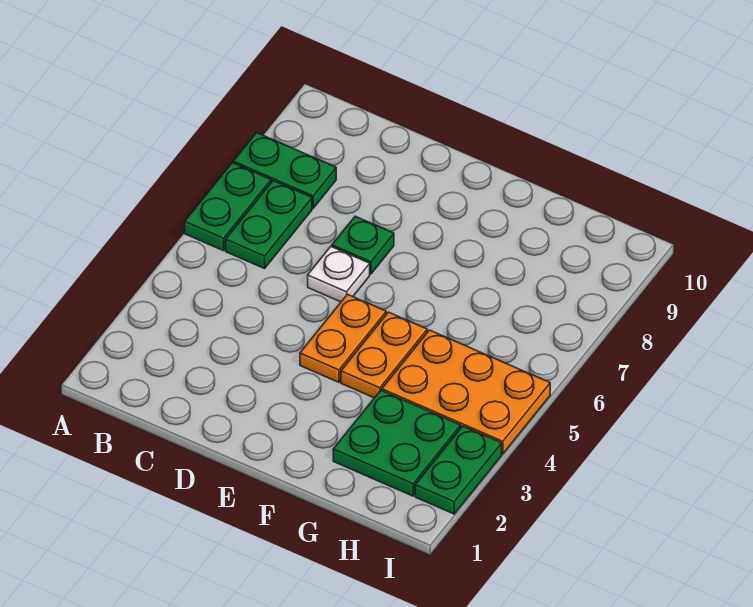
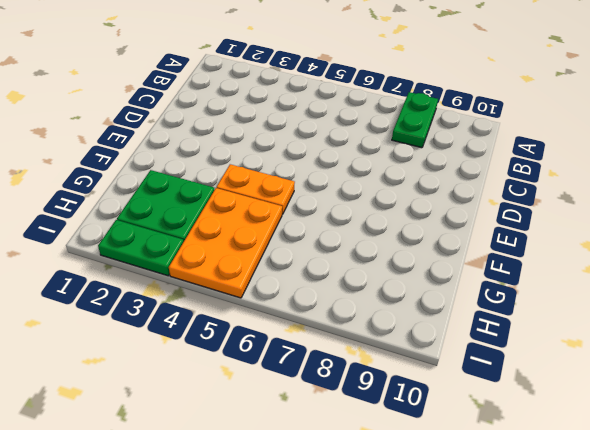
none -> green 1x2 plate [185,163,271,251]
none -> green 1x2 plate [226,181,312,269]

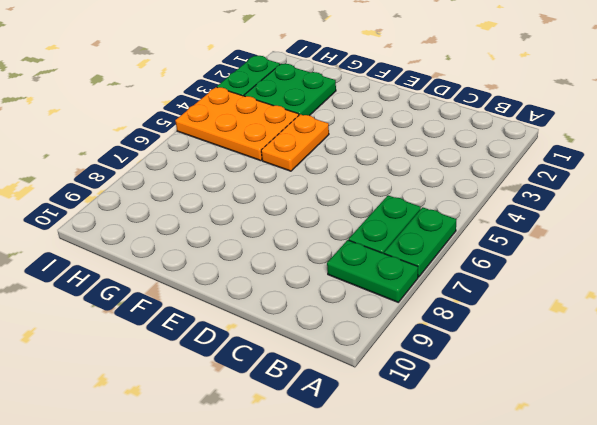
none -> white 1x1 plate [308,247,370,302]
none -> green 1x1 plate [332,216,394,274]

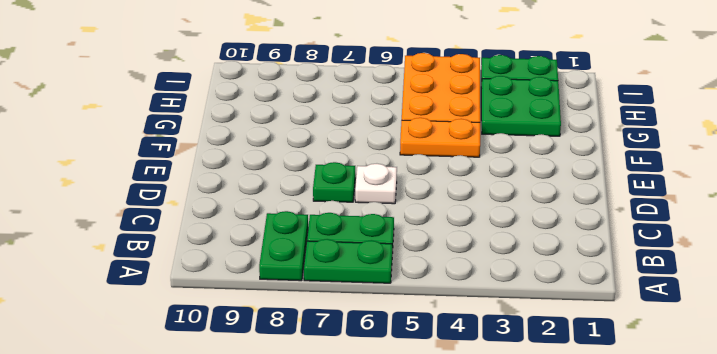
none -> orange 1x2 plate [300,294,386,382]

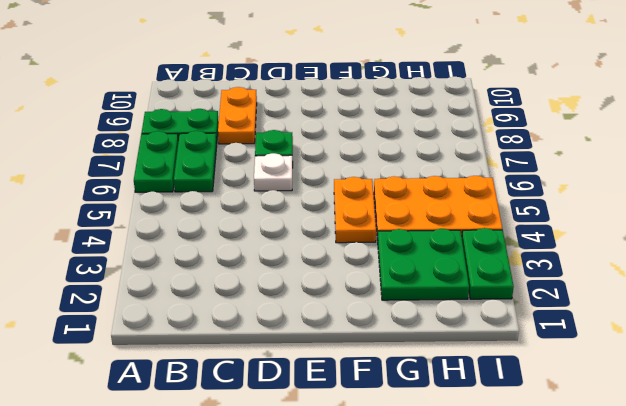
orange 1x2 plate [218,87,257,144] -> orange 1x2 plate moved to [300,294,386,382]

